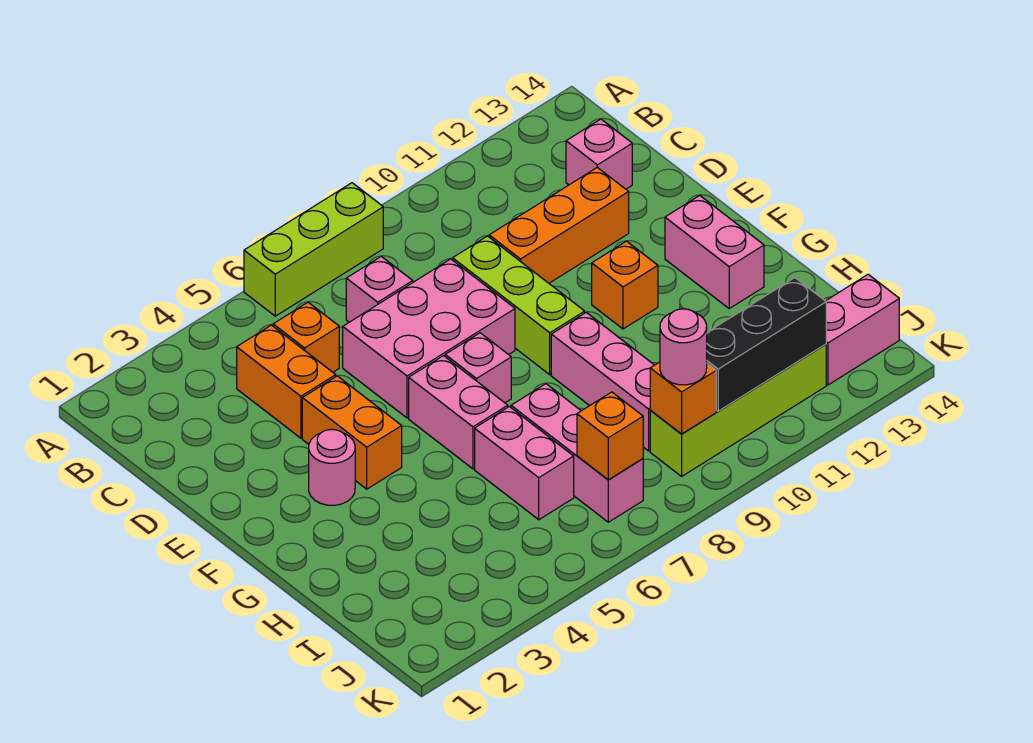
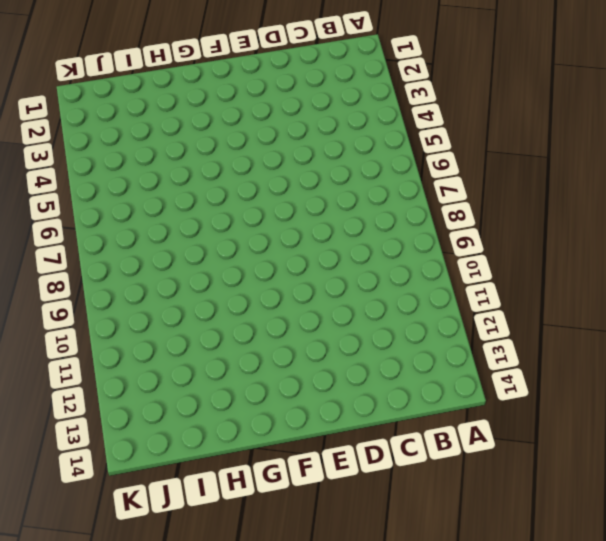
none -> lime 1x3 brick [244,183,383,316]
none -> orange 1x2 brick [237,325,336,438]
none -> orange 1x1 brick [273,302,339,372]

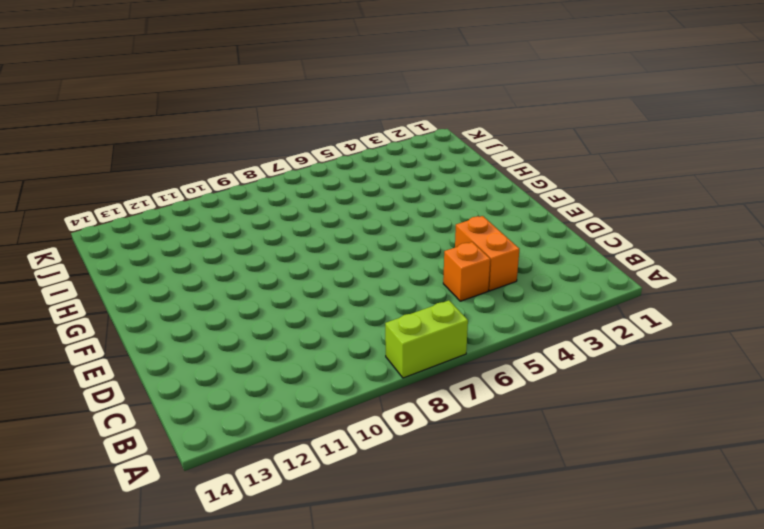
lime 1x2 brick [385,300,468,378] -> lime 1x3 brick [244,183,383,316]
none -> pink 1x1 brick [346,256,413,322]
none -> pink 1x1 brick [566,119,632,189]
none -> pink 2x3 brick [343,259,515,418]

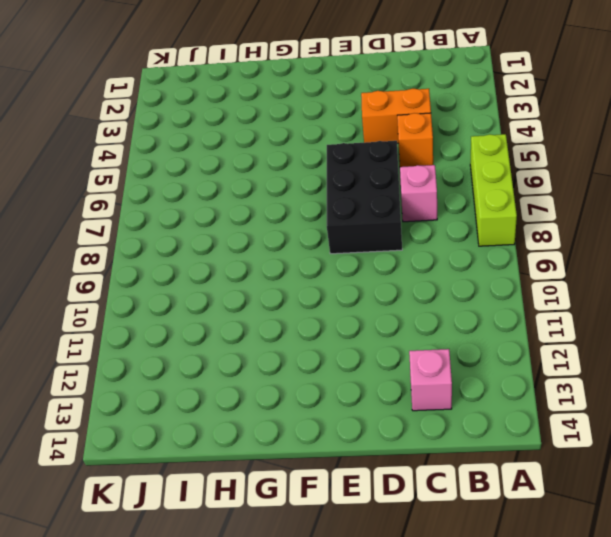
black 2x3 brick [327,141,402,254] -> pink 2x3 brick [343,259,515,418]
none -> lime 1x3 brick [453,236,585,375]
none -> orange 1x3 brick [489,167,629,283]
none -> orange 1x2 brick [302,376,402,489]

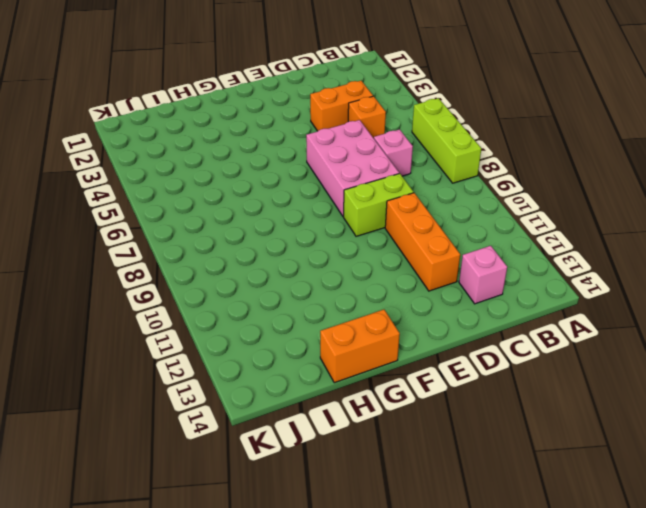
lime 1x2 brick [344,174,414,236] -> lime 1x3 brick [453,236,585,375]
orange 1x2 brick [320,310,400,383] -> orange 1x2 brick moved to [302,376,402,489]
none -> pink 1x1 round brick [309,429,355,505]
none -> pink 1x2 brick [409,356,508,469]
none -> pink 1x1 brick [445,333,511,403]

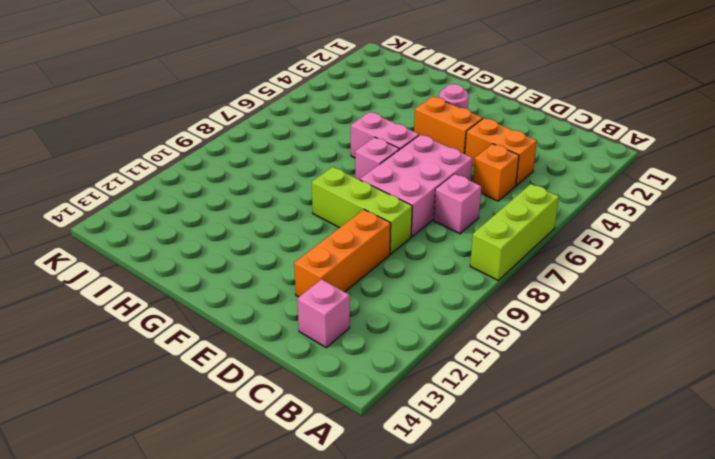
none -> orange 1x1 brick [592,241,658,329]
none -> pink 1x2 brick [665,195,764,308]
none -> pink 1x3 brick [551,312,654,451]

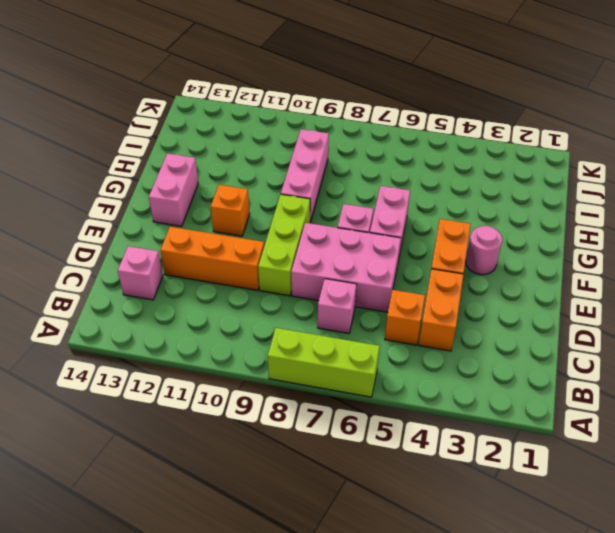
none -> pink 1x2 brick [475,407,574,520]
none -> pink 1x3 brick [511,384,643,522]
none -> lime 1x4 brick [650,344,826,476]

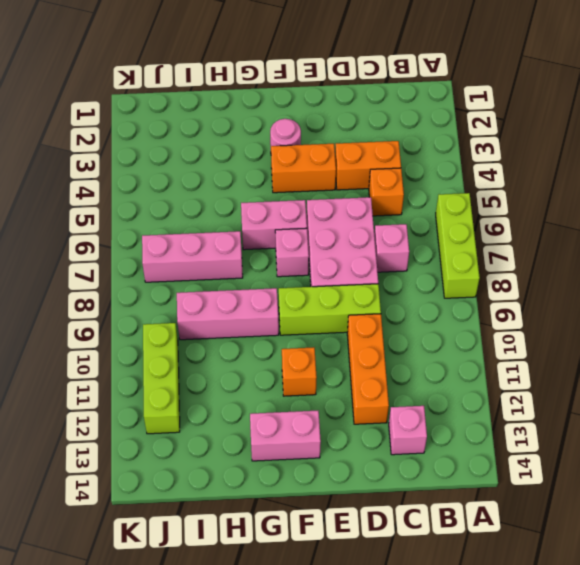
lime 1x3 brick [143,323,180,434] -> lime 1x4 brick [650,344,826,476]
none -> pink 1x2 brick [475,407,574,520]
none -> pink 1x2 brick [826,274,899,385]
none -> orange 1x1 brick [577,392,643,480]

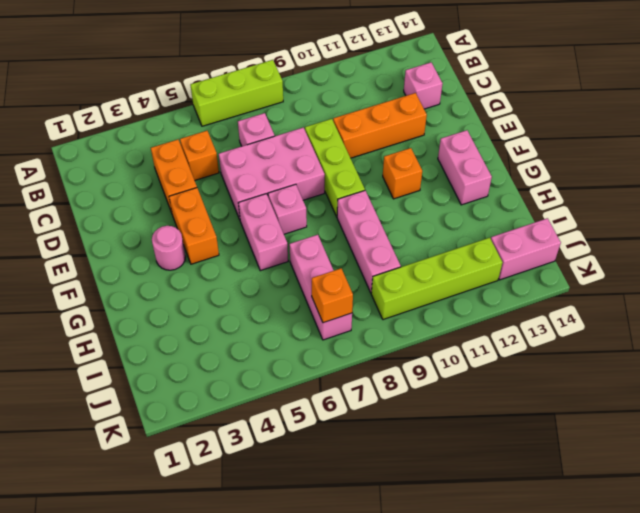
none -> pink 1x2 brick [475,407,574,520]
none -> orange 1x1 brick [650,362,716,434]
none -> black 1x3 brick [707,278,826,411]

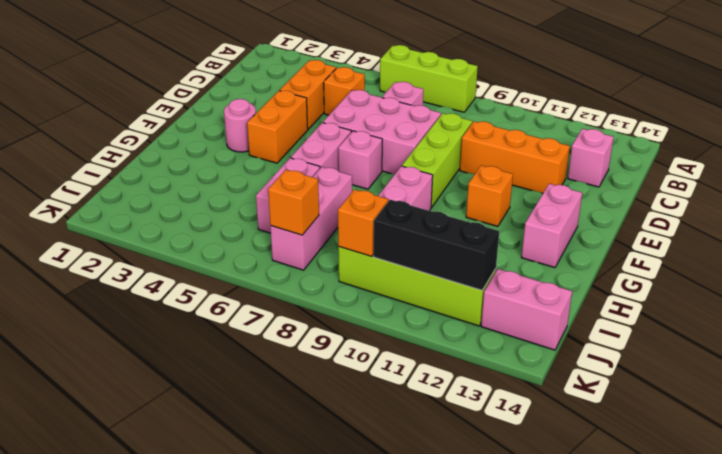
none -> pink 1x1 round brick [660,309,707,385]

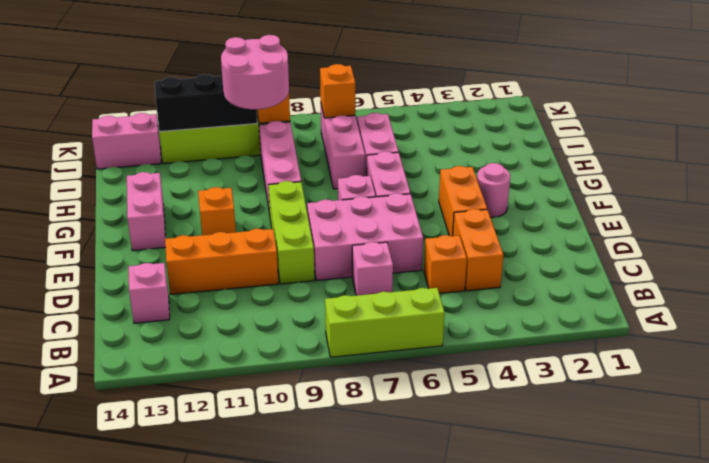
pink 2x2 round brick [221,35,289,109] -> pink 1x1 round brick [660,309,707,385]

